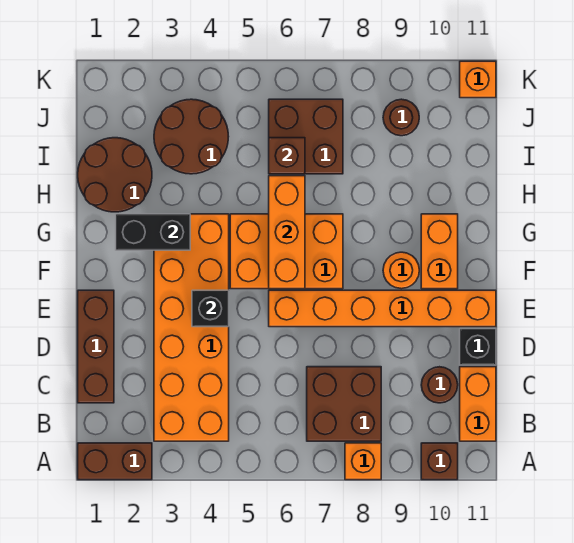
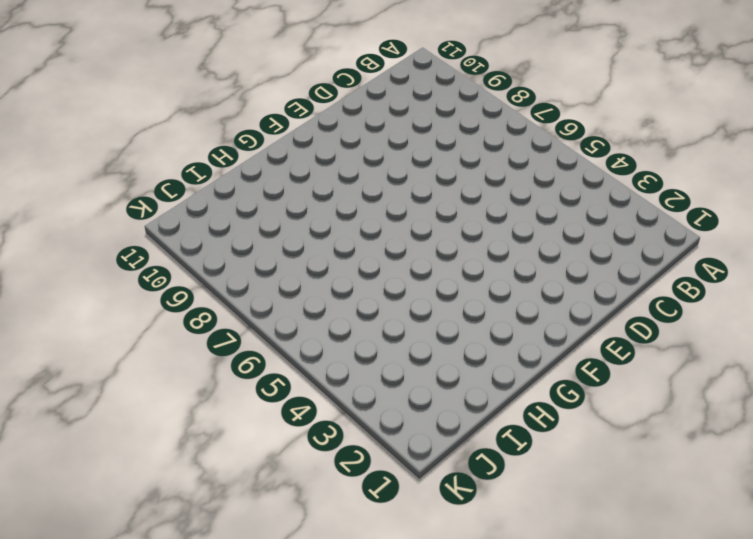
none -> brown 1x2 brick [78,443,152,480]
none -> orange 1x1 brick [345,443,381,480]
none -> brown 1x1 brick [421,443,458,480]

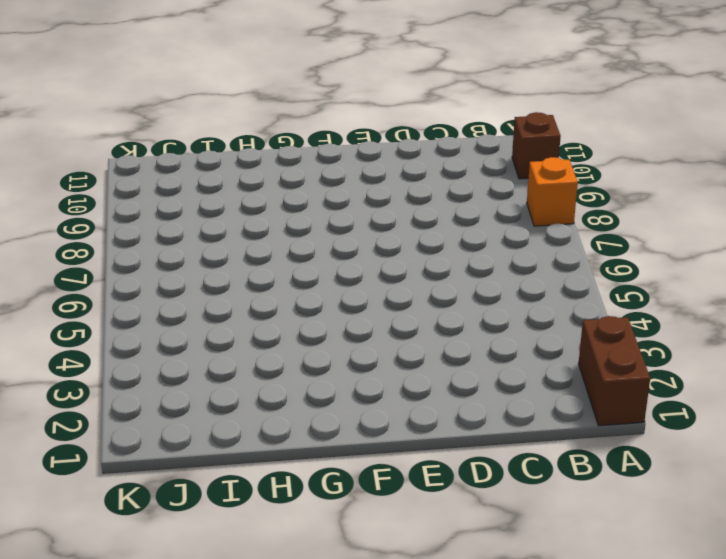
none -> orange 2x6 brick [154,214,229,441]
none -> brown 2x2 brick [307,367,381,441]
none -> orange 1x2 brick [460,367,496,441]

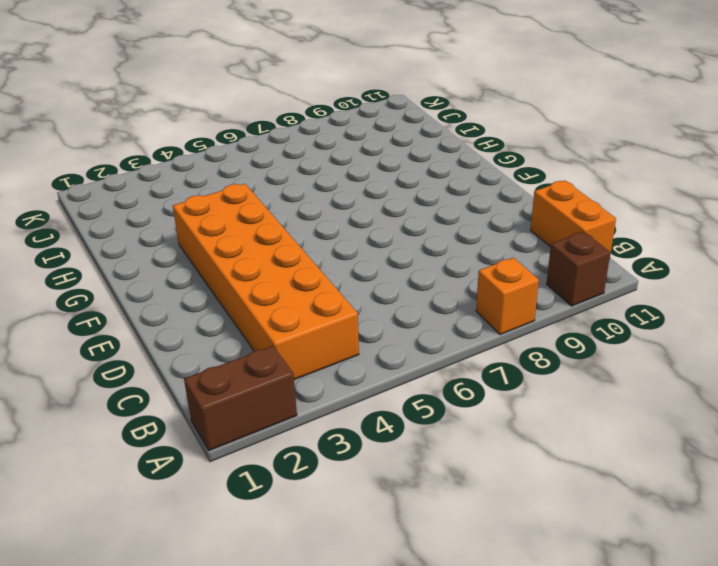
none -> brown 2x2 brick [307,367,381,441]
none -> brown 1x3 brick [78,290,114,403]
none -> brown 1x1 round brick [421,367,458,403]

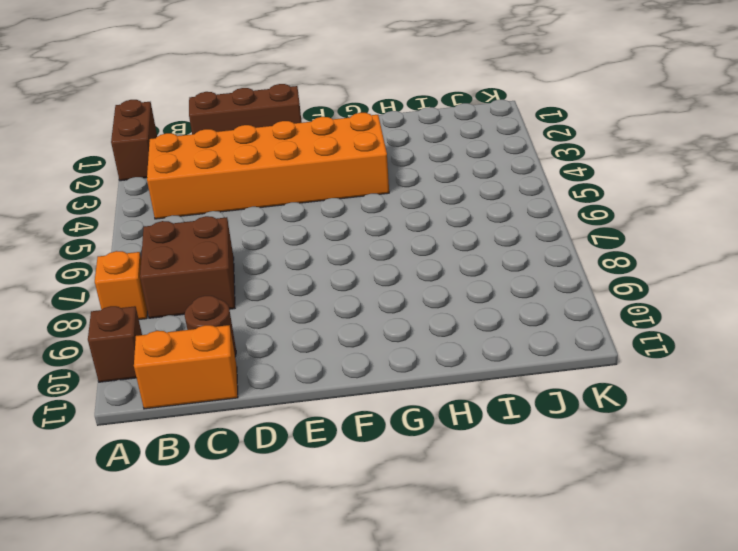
none -> black 1x1 brick [460,329,496,365]
none -> orange 1x6 brick [269,290,496,327]
none -> orange 2x3 brick [230,214,343,289]

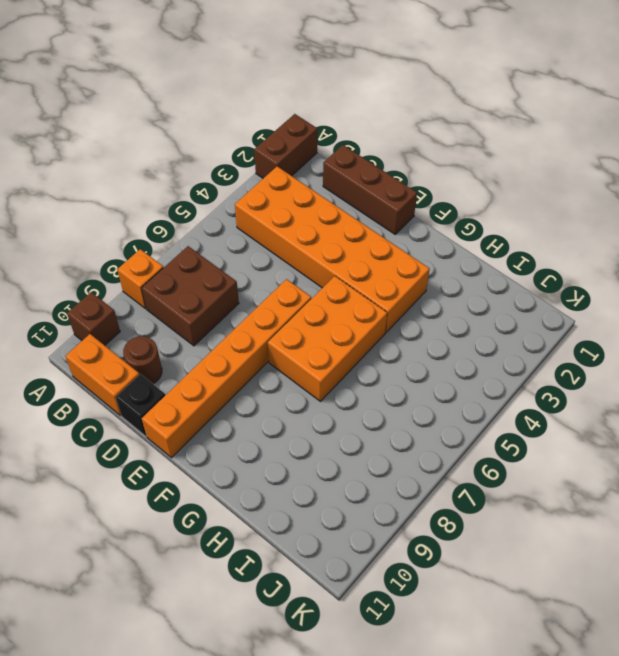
none -> orange 1x1 round brick [383,252,419,289]
none -> orange 1x2 brick [421,214,458,289]
none -> brown 2x2 round brick [78,138,152,212]

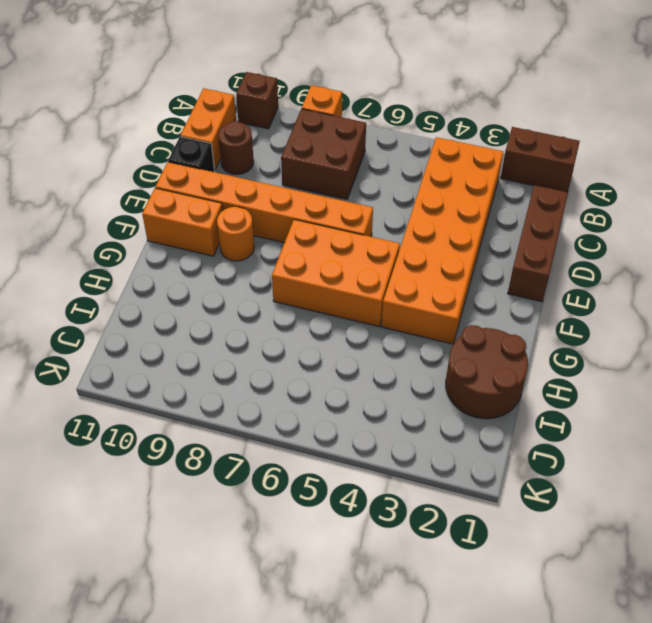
orange 1x2 brick [142,188,223,256] -> orange 1x2 brick turned to [421,214,458,289]
none -> brown 2x2 round brick [154,99,229,174]
none -> brown 2x2 brick [269,99,343,174]
none -> brown 1x1 round brick [383,99,419,136]

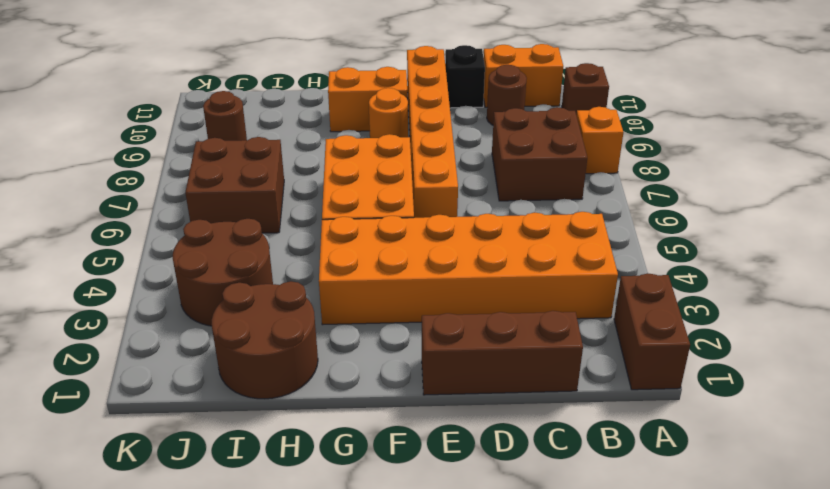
none -> orange 1x1 brick [460,61,496,98]
none -> black 1x1 brick [192,290,229,327]
none -> orange 1x3 brick [269,176,305,289]

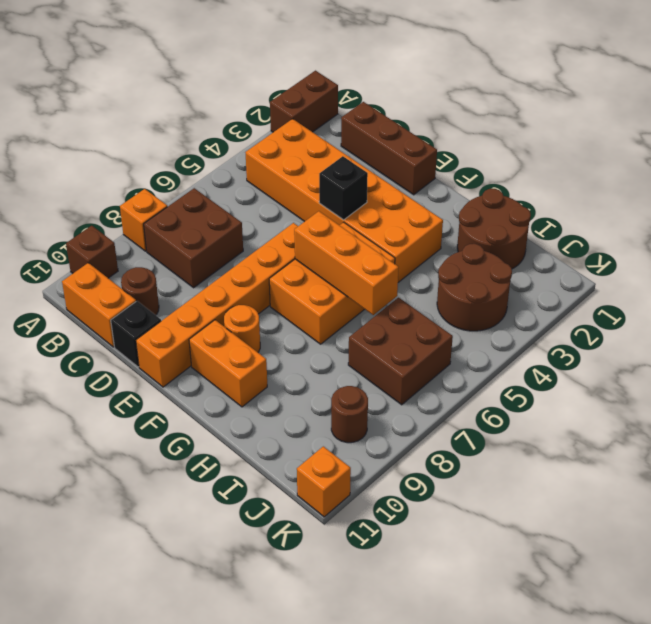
none -> black 1x2 brick [116,214,190,250]
none -> brown 1x1 brick [269,138,305,174]

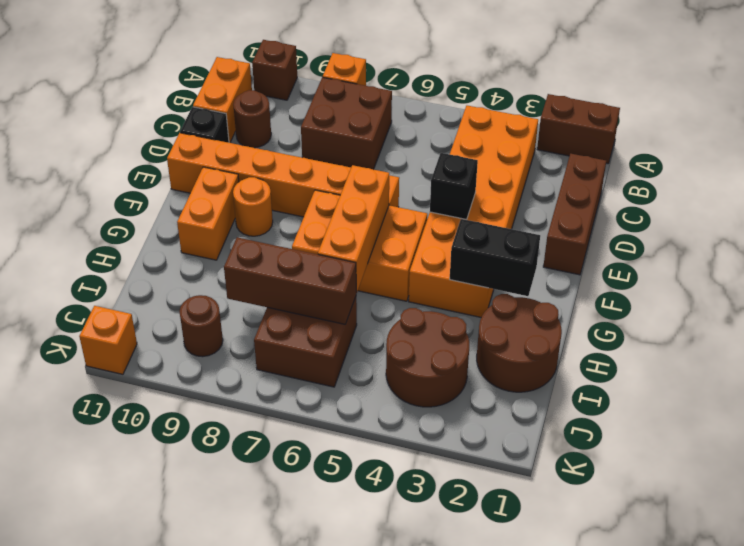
brown 1x3 brick [224,237,356,324] -> brown 1x1 brick [269,138,305,174]

